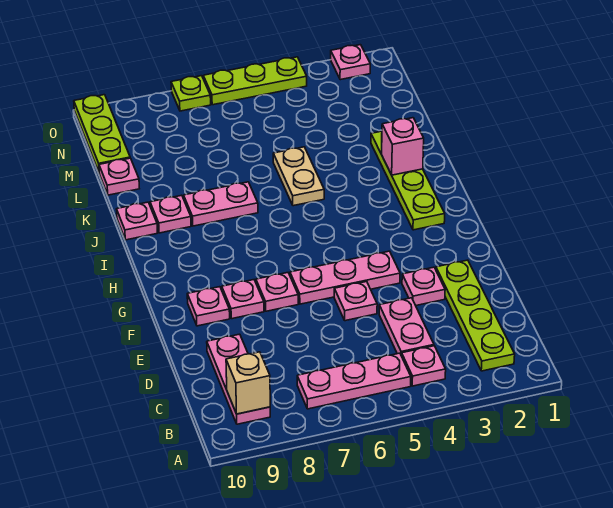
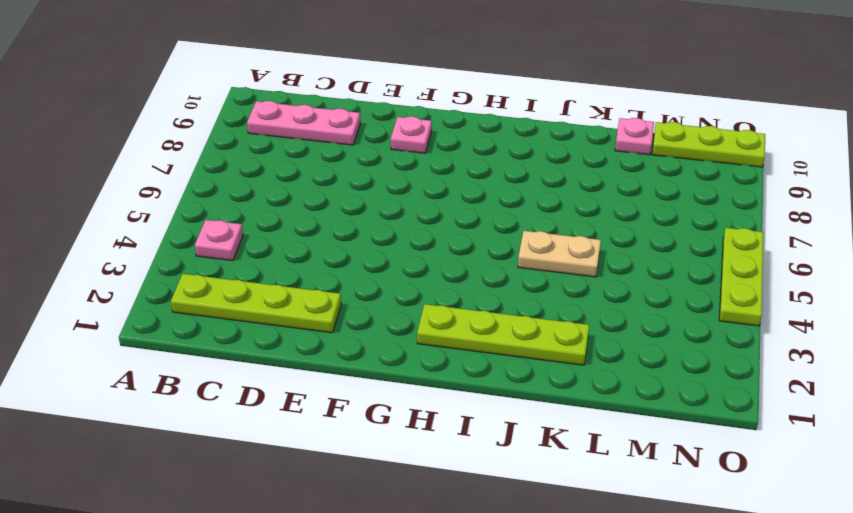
none -> pink 1x3 plate [297,353,411,409]
none -> pink 1x2 plate [379,298,434,356]
none -> pink 1x1 plate [402,267,445,306]

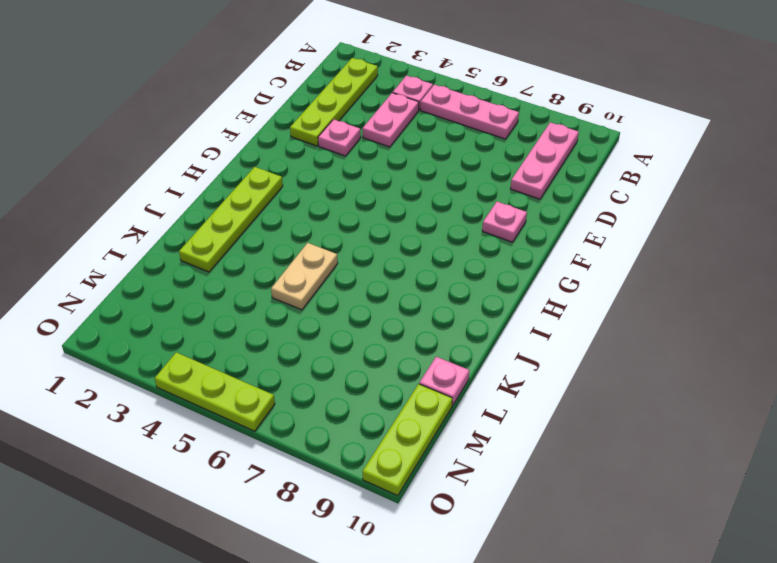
none -> pink 1x1 plate [334,281,377,321]
none -> pink 1x3 plate [290,251,400,304]
none -> pink 1x1 plate [256,273,298,311]

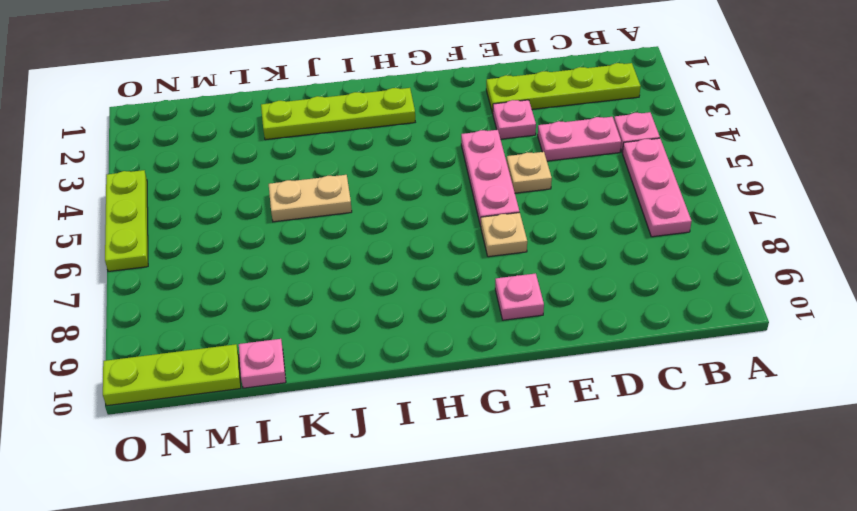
tan 1x1 plate [507,152,552,193] -> pink 1x1 plate [334,281,377,321]
tan 1x1 plate [481,213,527,257] -> pink 1x1 plate [256,273,298,311]
none -> pink 1x3 plate [207,334,270,424]
none -> pink 1x1 plate [222,280,264,319]
none -> pink 1x2 plate [184,182,258,226]

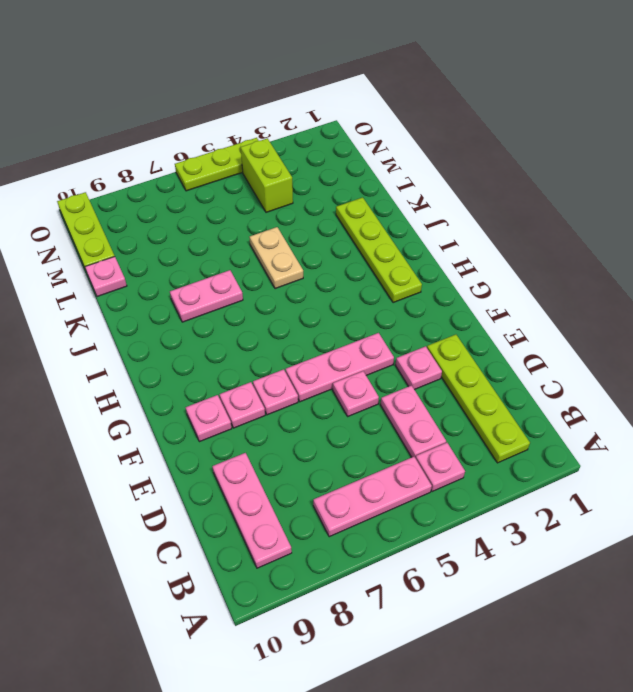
lime 1x2 brick [240,138,293,212] -> none
none -> pink 1x1 plate [150,195,191,233]
none -> pink 1x1 plate [117,202,157,240]
none -> pink 1x1 plate [331,45,370,80]

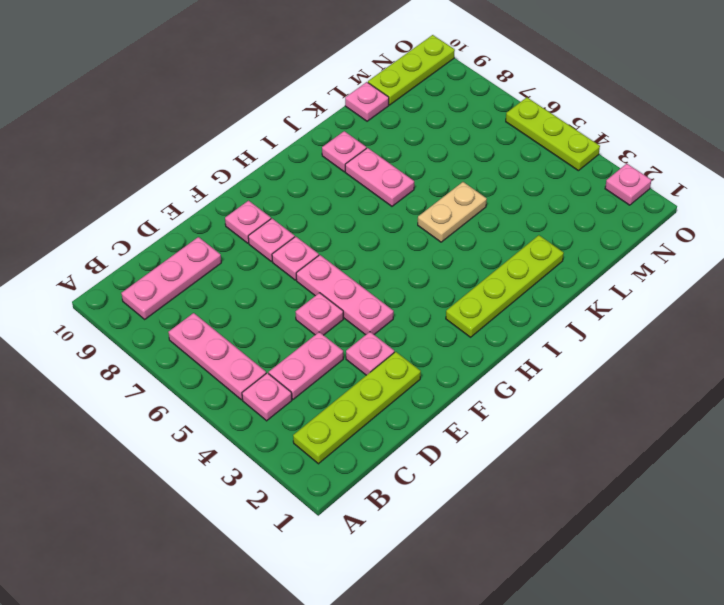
none -> pink 1x1 plate [117,202,157,240]
none -> lime 1x1 plate [171,76,211,111]
none -> tan 1x1 brick [226,352,270,414]

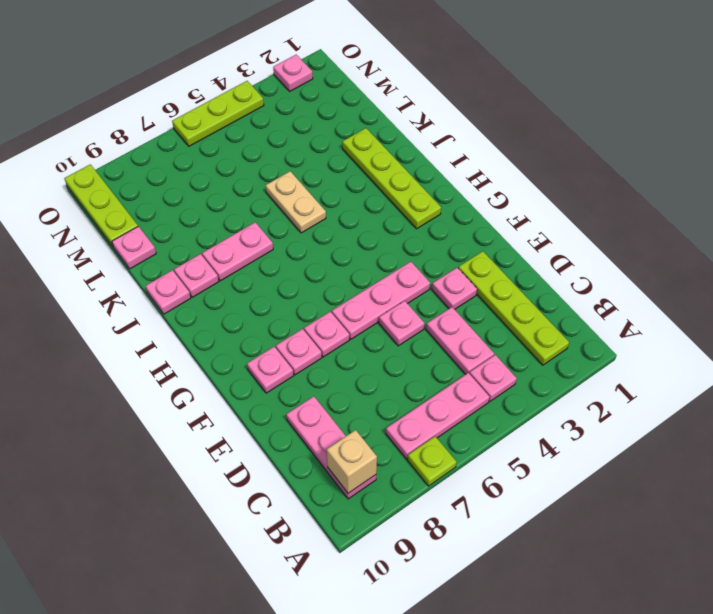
lime 1x1 plate [408,436,457,486] -> lime 1x1 plate moved to [171,76,211,111]
none -> pink 1x1 brick [382,118,424,175]

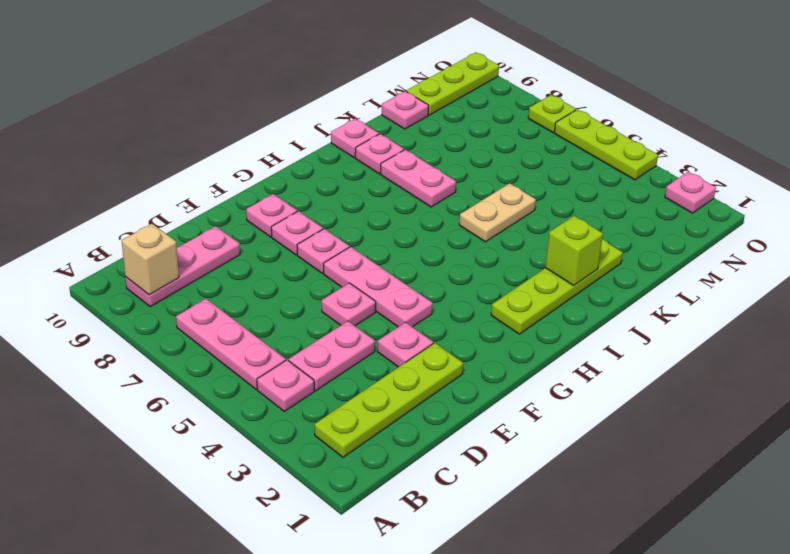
lime 1x1 brick [545,216,603,285] -> pink 1x1 brick [382,118,424,175]

